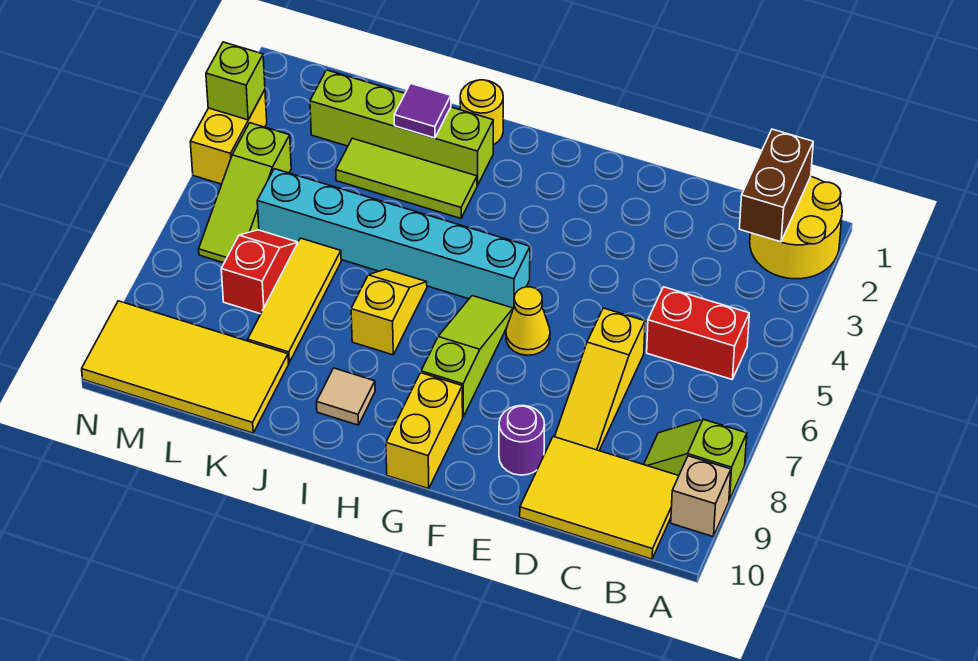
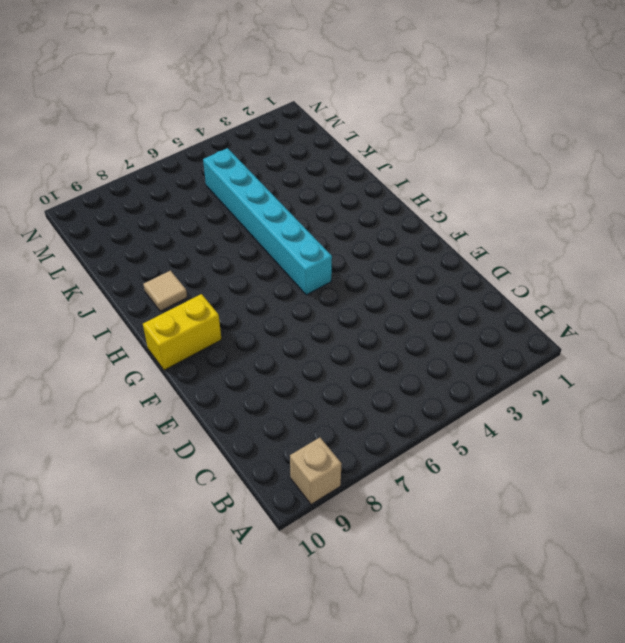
none -> yellow 2x2 round brick [750,177,842,279]
none -> lime 1x2 slope [644,419,747,500]
none -> red 1x2 brick [647,287,749,379]

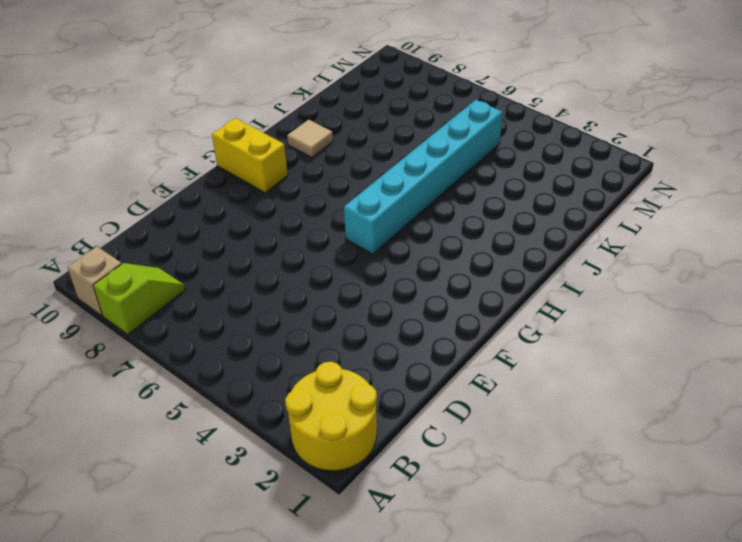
none -> red 1x2 brick [647,287,749,379]
none -> yellow 2x3 tile [520,437,679,559]
none -> yellow 1x3 slope [555,308,645,451]

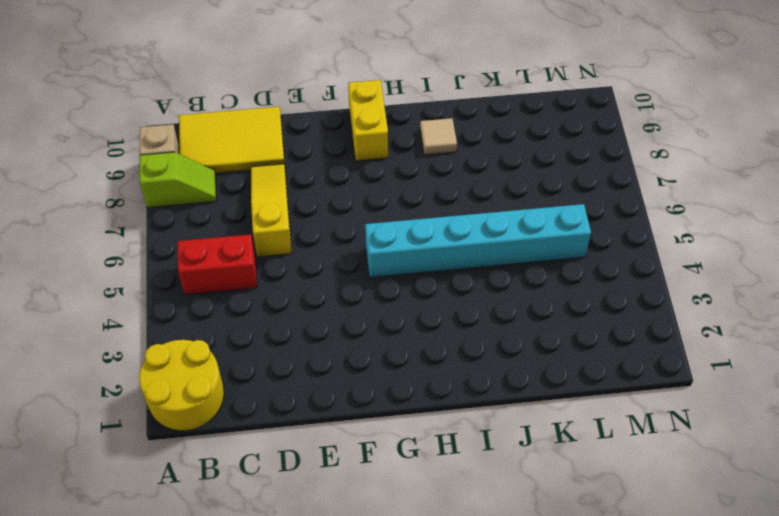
none -> purple 1x1 round brick [499,405,545,475]
none -> yellow 1x1 cone [506,287,550,355]
none -> lime 1x3 slope [421,296,513,417]

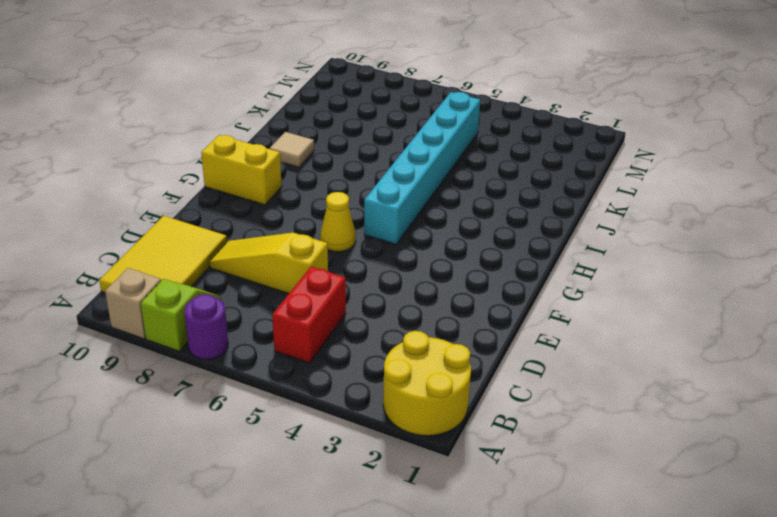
purple 1x1 round brick [184,294,228,359] -> purple 1x1 round brick moved to [499,405,545,475]
none -> lime 1x3 slope [421,296,513,417]
none -> yellow 1x1 round brick [460,80,503,145]
none -> lime 1x4 brick [310,70,493,185]

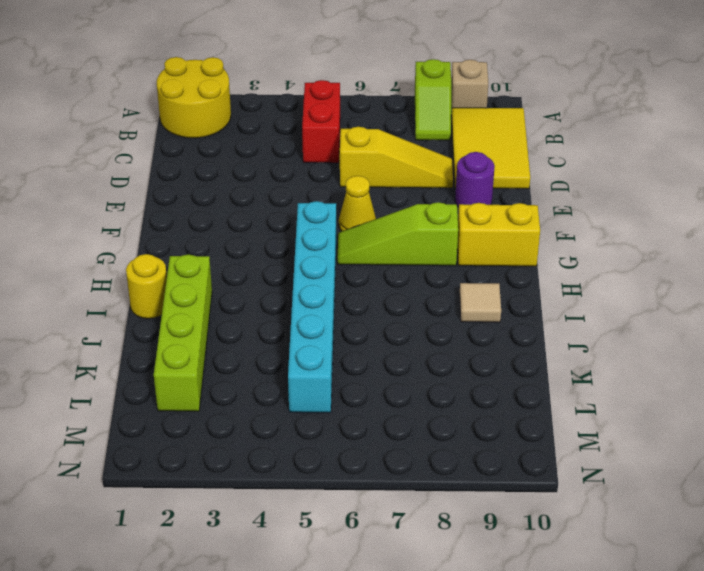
none -> lime 1x3 tile [336,138,477,218]
none -> yellow 1x2 slope [351,269,427,355]
none -> yellow 1x3 tile [248,238,341,363]

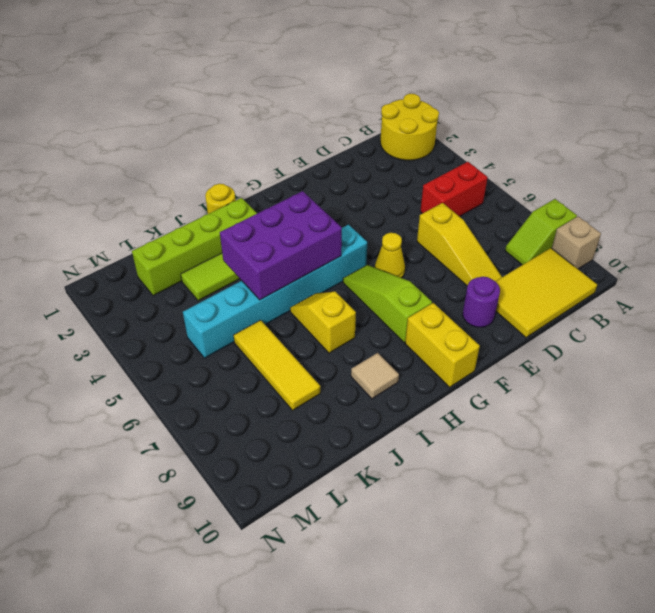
purple 2x3 brick [220,191,342,300] -> none
none -> yellow 2x4 tile [82,301,288,433]
none -> red 1x2 slope [221,230,298,314]
none -> lime 1x3 slope [199,123,291,263]

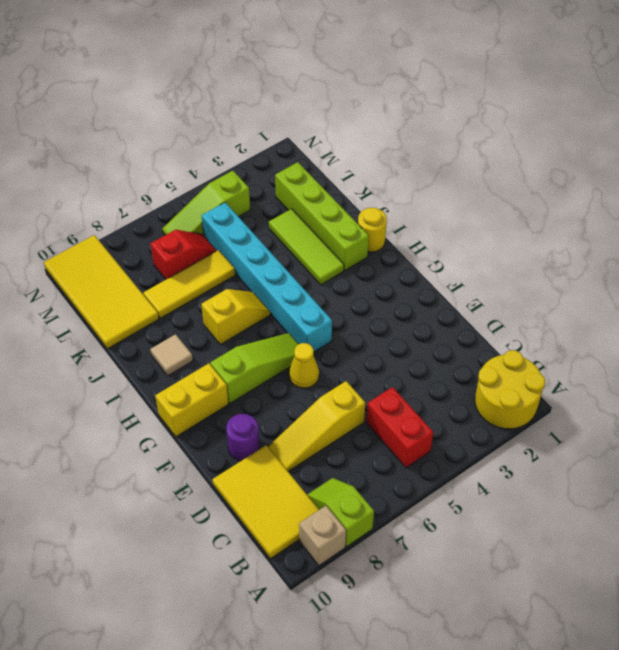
none -> yellow 1x2 brick [190,90,267,184]
none -> brown 1x2 brick [739,129,813,242]
none -> purple 1x1 tile [394,84,451,138]

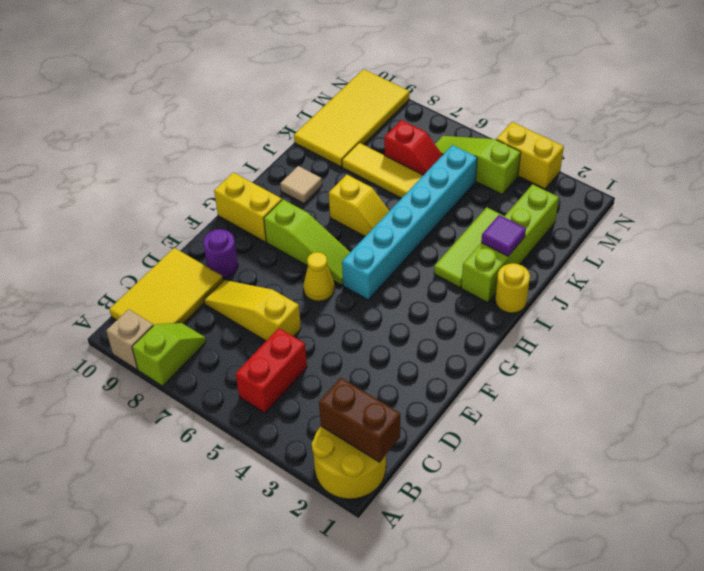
none -> lime 1x1 brick [206,42,265,120]

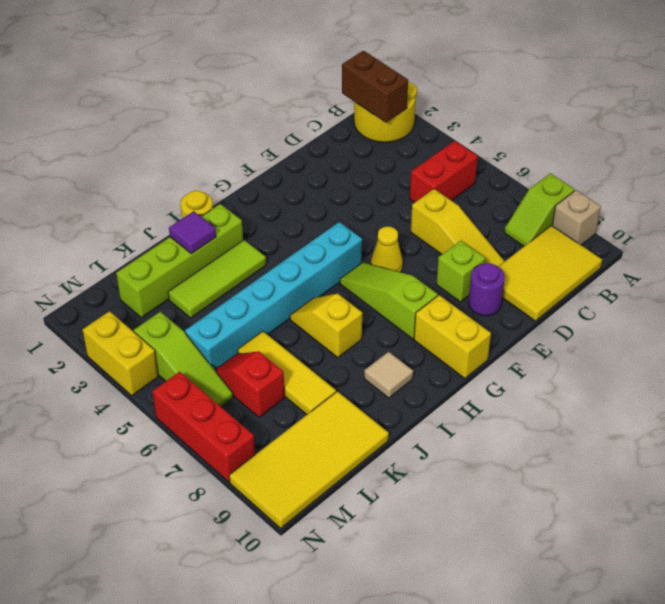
lime 1x1 brick [436,241,485,302] -> lime 1x1 brick moved to [206,42,265,120]
red 1x3 brick [152,372,255,482] -> none

